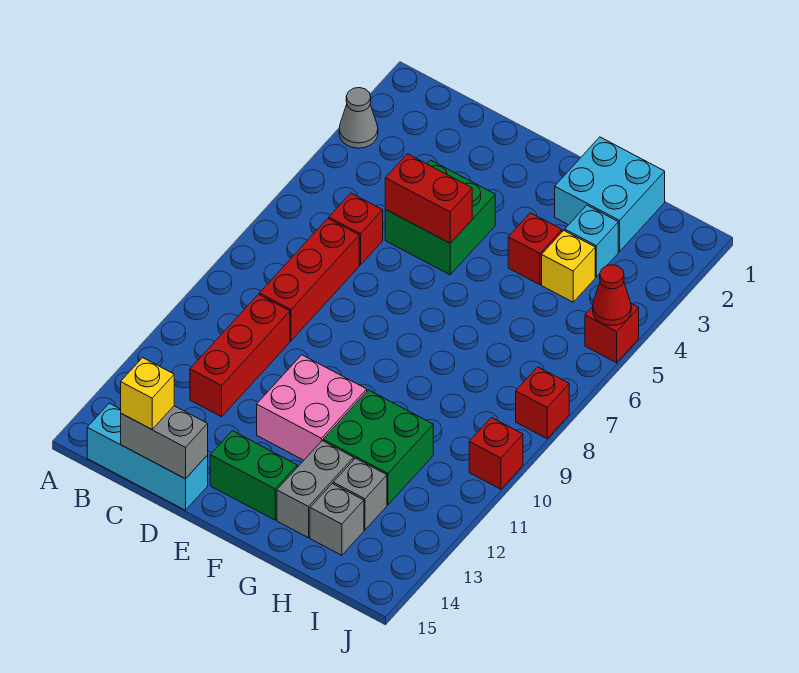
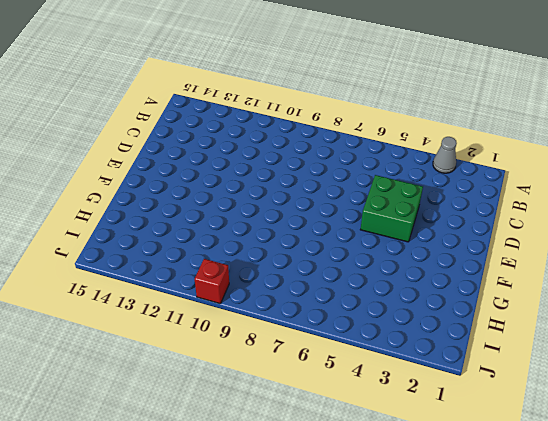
none -> cyan 1x3 brick [87,403,208,510]
none -> red 1x1 brick [329,193,383,265]
none -> red 1x3 brick [259,219,359,341]

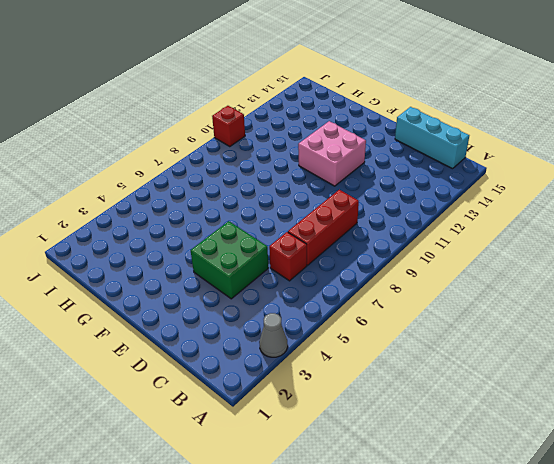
none -> red 1x3 brick [190,294,290,417]
none -> green 1x2 brick [210,431,297,520]
none -> cyan 2x2 brick [555,137,665,252]

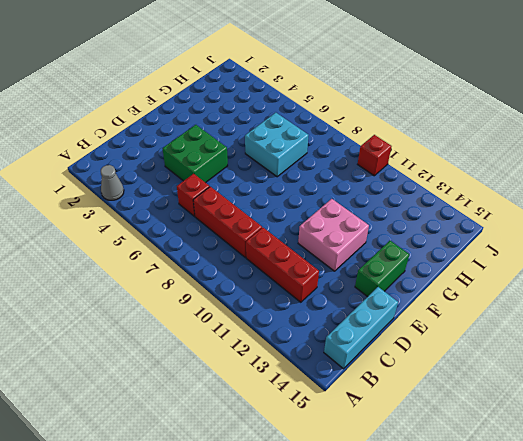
cyan 2x2 brick [245,113,308,177] -> cyan 2x2 brick moved to [555,137,665,252]
none -> red 1x1 brick [508,213,562,285]
none -> green 2x2 brick [323,390,433,505]
none -> grey 1x2 brick [277,441,354,538]

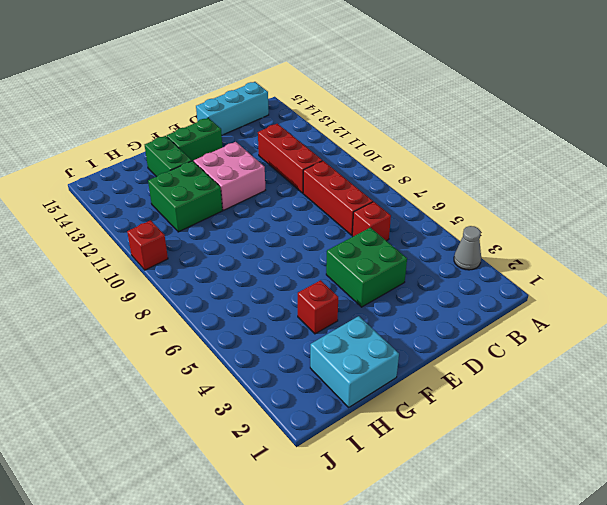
green 1x2 brick [145,136,192,177] -> grey 1x2 brick [277,441,354,538]
none -> cyan 1x1 brick [565,205,618,277]
none -> yellow 1x1 brick [542,231,595,302]
none -> grey 1x1 brick [333,458,387,530]

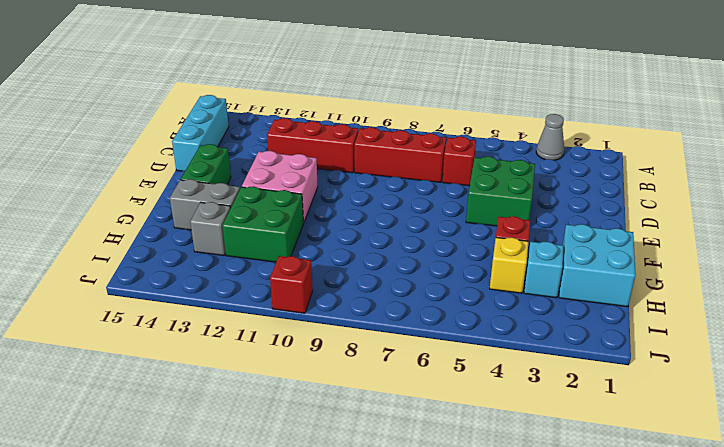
none -> grey 1x1 brick [310,484,364,555]
none -> red 1x1 brick [585,304,639,363]
none -> red 1x1 brick [516,367,569,438]

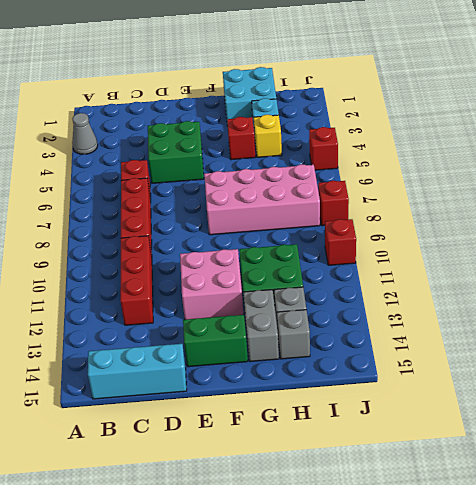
pink 2x4 brick [204,164,320,235] -> none
none -> grey 1x2 brick [121,406,208,479]
none -> red 1x2 brick [385,154,472,243]
none -> red 1x1 cone [593,265,631,326]

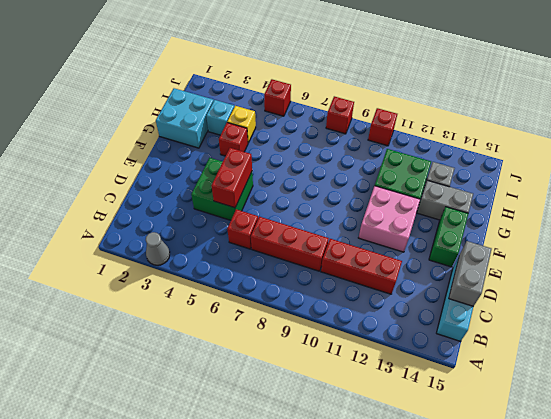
none -> grey 1x1 brick [310,484,364,555]
none -> red 1x1 cone [593,265,631,326]
none -> yellow 1x1 brick [121,358,174,429]

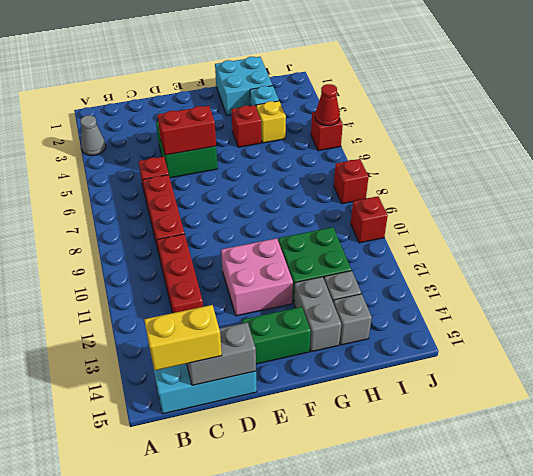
yellow 1x2 brick [144,305,222,370] -> yellow 1x1 brick [121,358,174,429]

